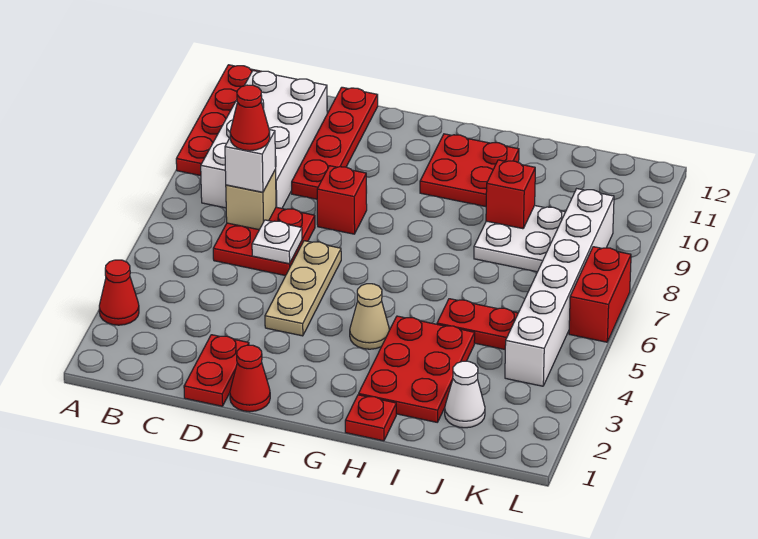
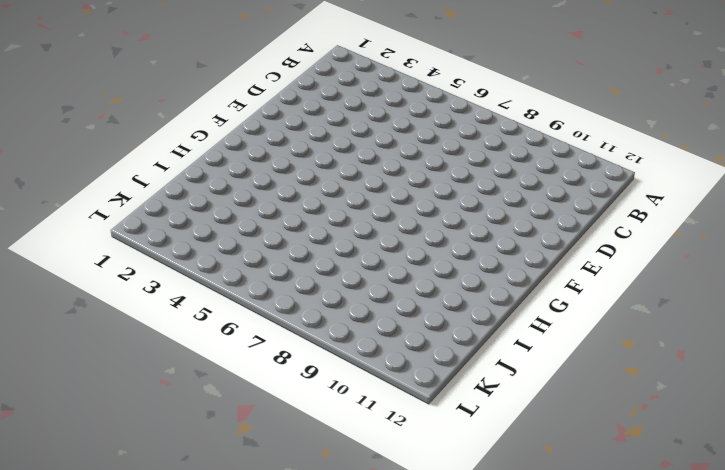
none -> red 1x1 cone [99,260,139,325]
none -> red 1x4 plate [176,65,261,176]
none -> white 2x4 brick [201,71,327,208]

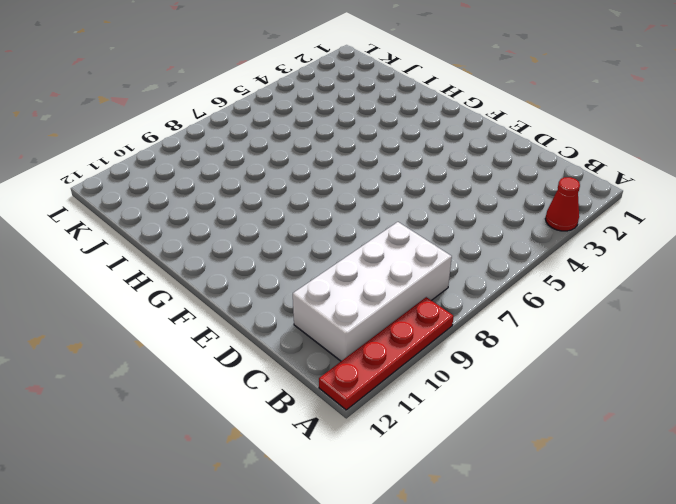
none -> red 2x2 plate [213,207,315,276]
none -> red 1x2 plate [184,335,249,406]
none -> red 1x4 plate [292,87,378,199]

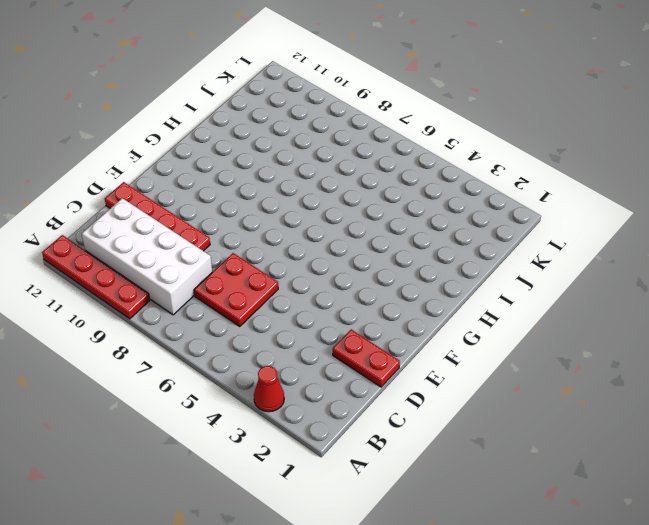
none -> red 1x1 cone [230,345,270,412]
none -> tan 1x3 plate [265,241,341,336]
none -> red 1x1 brick [317,166,367,234]

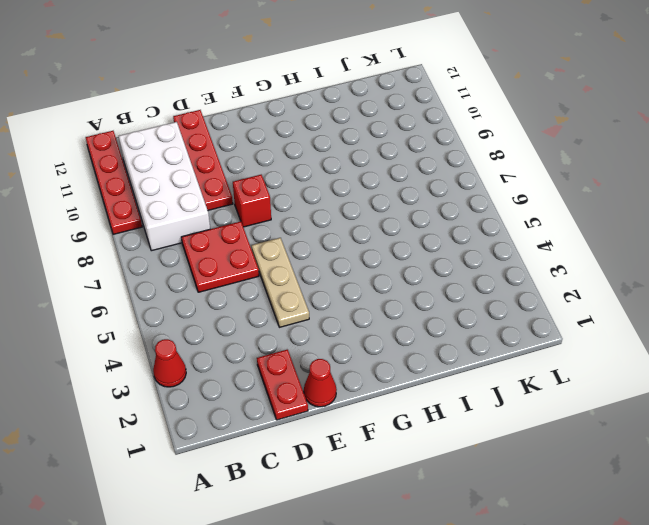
none -> tan 1x1 cone [350,284,389,349]
none -> red 2x2 plate [420,134,519,207]
none -> red 1x1 plate [345,395,396,441]

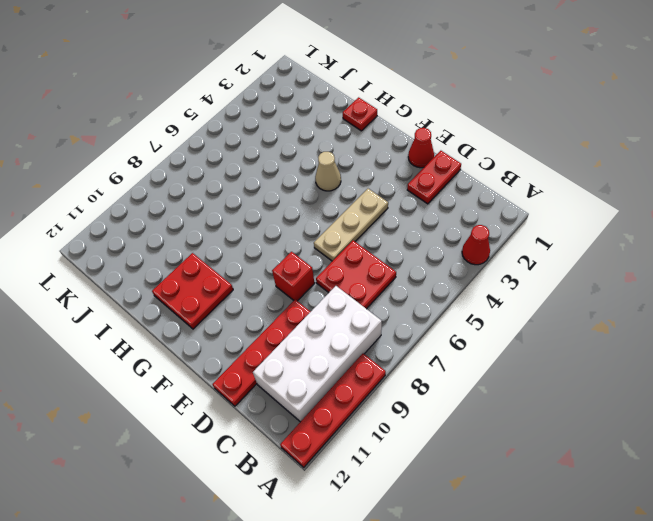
none -> red 2x3 plate [359,316,475,422]
none -> red 1x2 plate [437,299,518,349]
none -> white 2x2 plate [474,206,565,272]

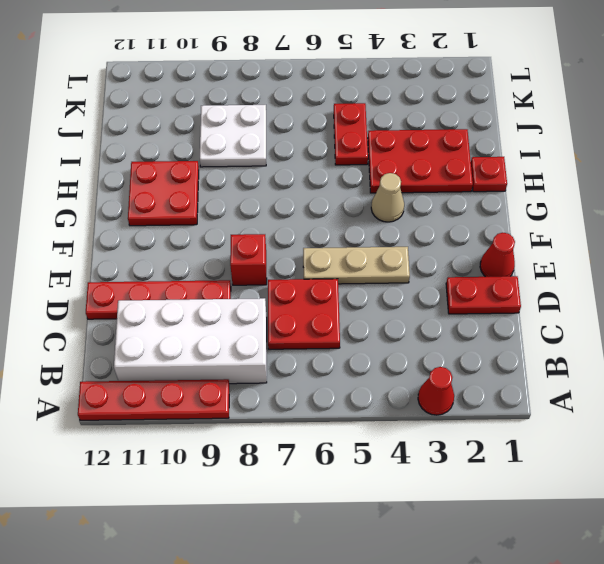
none -> white 1x1 cone [445,361,485,428]
none -> white 1x6 brick [505,189,614,386]
none -> red 1x2 brick [569,247,631,342]

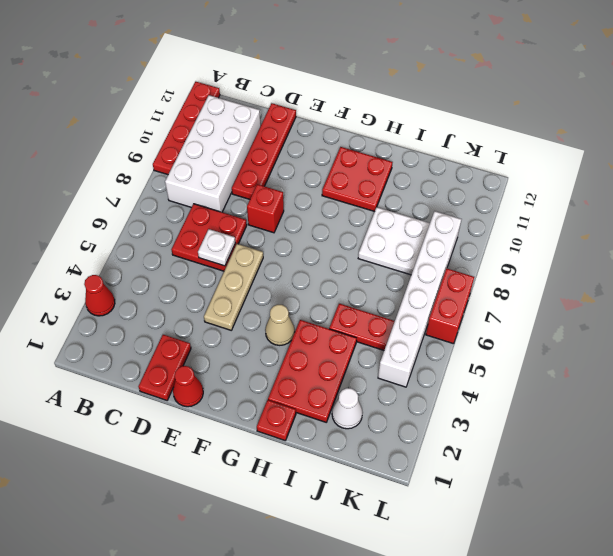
none -> tan 1x1 brick [226,170,276,230]
none -> red 1x1 brick [486,160,535,229]
none -> white 1x1 brick [225,130,276,192]

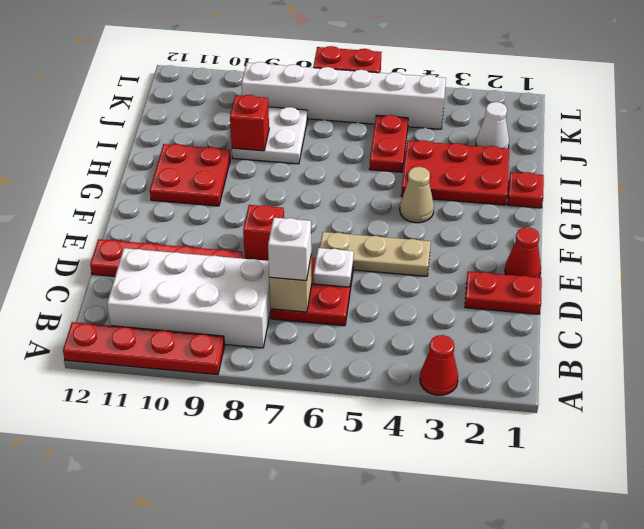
none -> red 1x1 cone [230,85,270,151]

